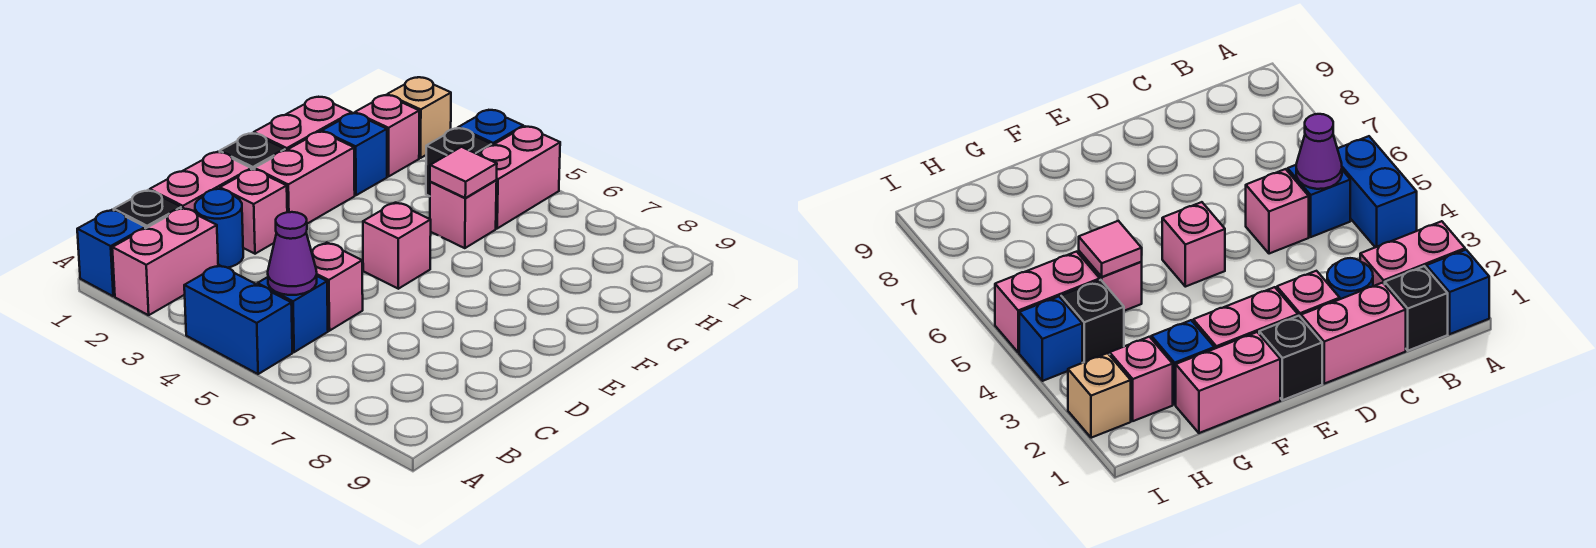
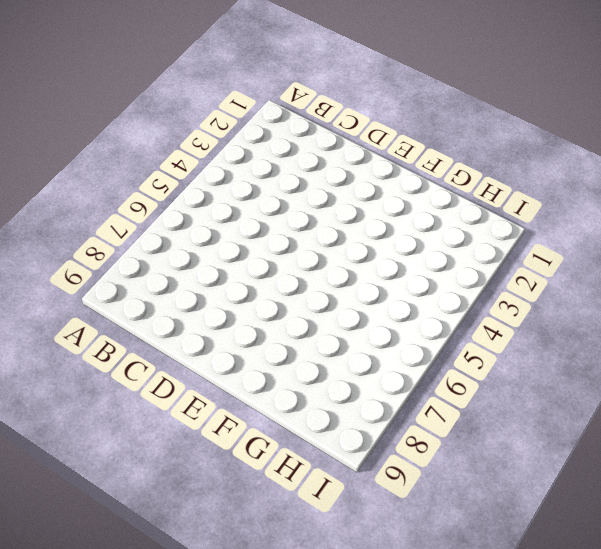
none -> blue 1x1 brick [77,210,145,296]
none -> pink 1x2 brick [112,208,218,315]
none -> blue 1x2 brick [184,265,292,374]

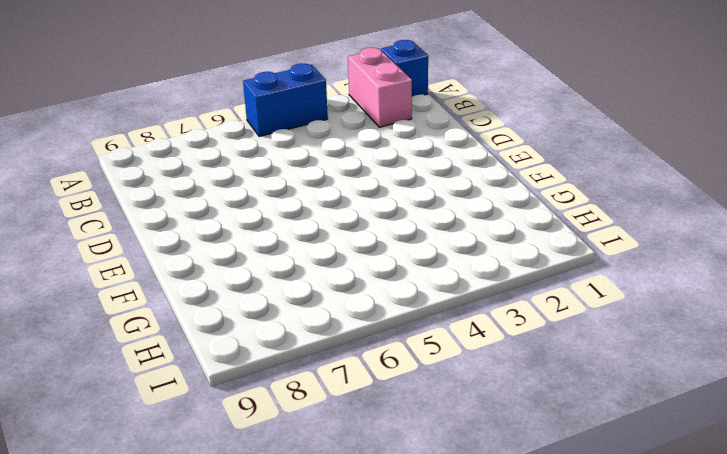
none -> black 1x1 brick [114,190,181,228]
none -> blue 1x1 brick [258,276,328,352]
none -> pink 1x2 brick [150,152,251,212]

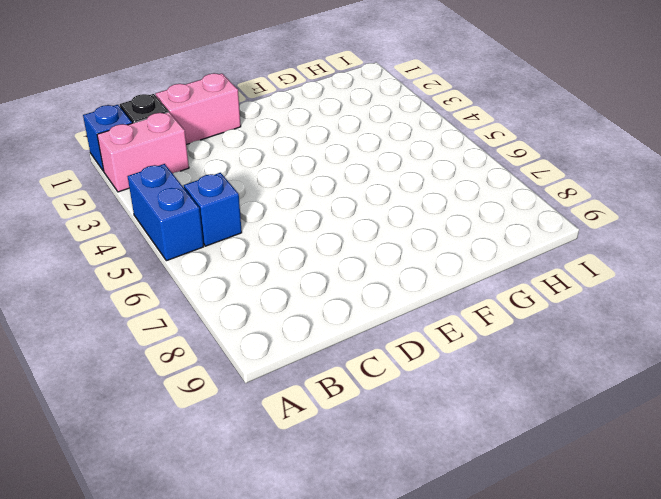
none -> blue 1x1 round brick [195,189,243,268]
none -> pink 1x1 brick [312,243,363,331]
none -> pink 1x1 brick [220,169,287,254]

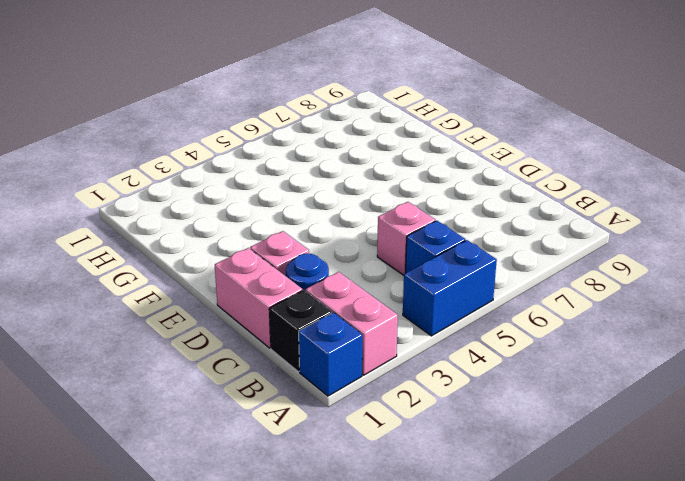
none -> black 1x1 brick [220,133,285,170]
none -> pink 1x2 brick [255,131,355,224]
none -> pink 1x1 brick [363,203,431,289]

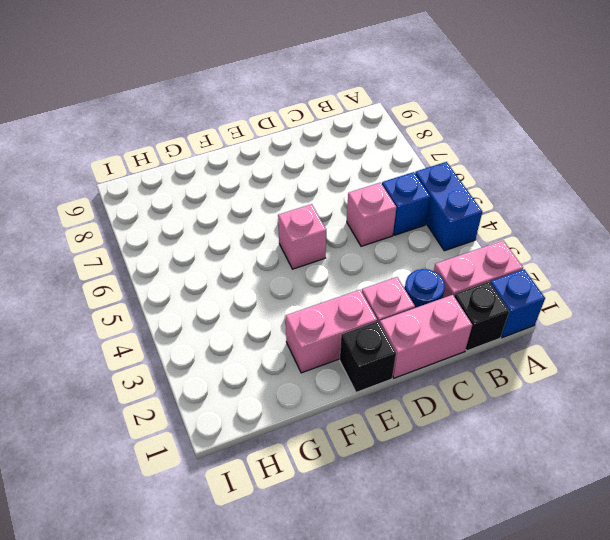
none -> pink 1x2 brick [254,97,352,151]
none -> blue 1x1 brick [322,113,387,195]
none -> pink 1x1 brick [430,180,497,248]

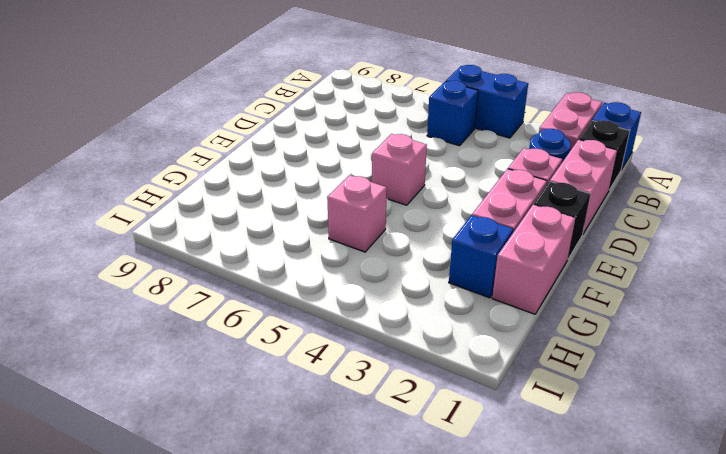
none -> pink 1x1 brick [312,243,363,331]
none -> pink 1x1 brick [355,95,419,176]
none -> black 1x1 brick [426,128,492,196]

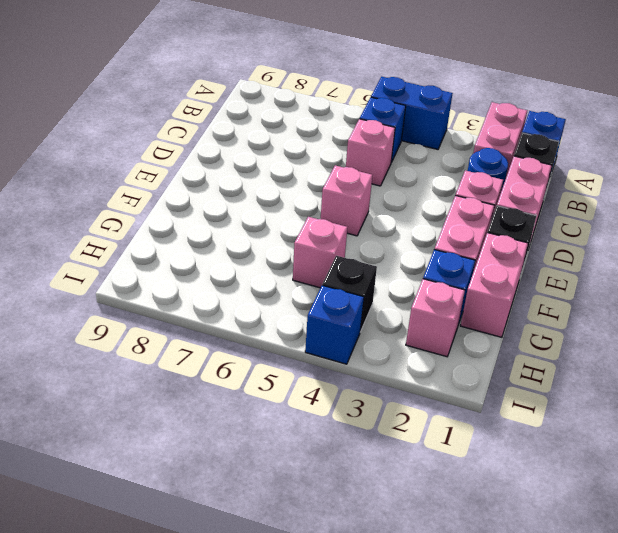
none -> pink 1x2 brick [478,126,560,228]
none -> tan 1x1 brick [387,77,451,158]
none -> purple 1x1 cone [268,212,317,295]

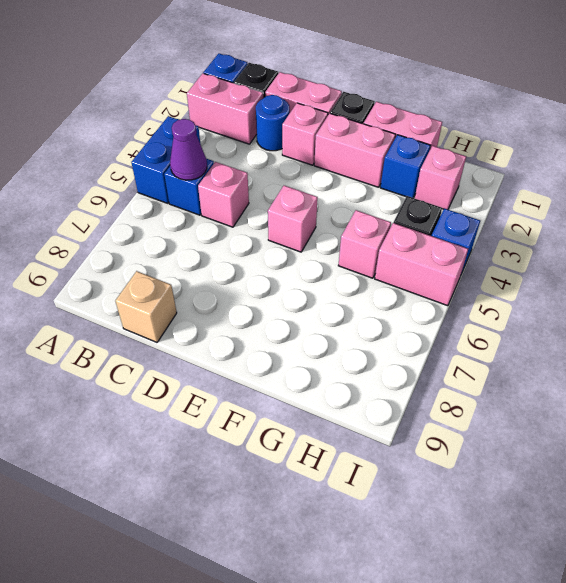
tan 1x1 brick [115,271,177,342] -> tan 1x1 brick moved to [387,77,451,158]
none -> pink 1x1 tile [430,147,497,198]

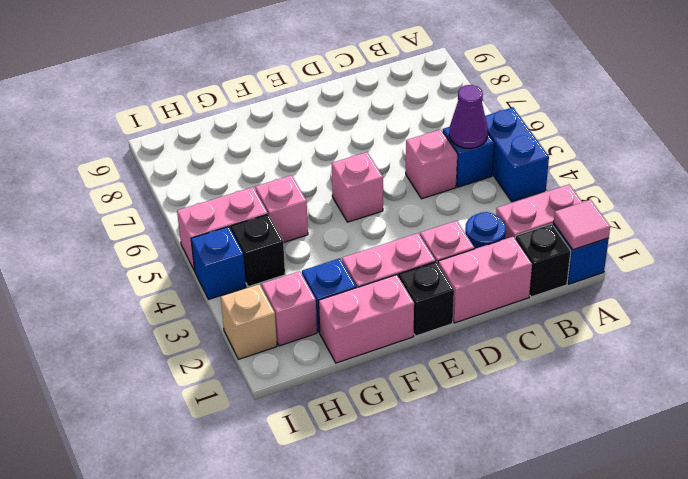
pink 1x1 tile [554,200,610,250] -> pink 1x1 tile moved to [430,147,497,198]

